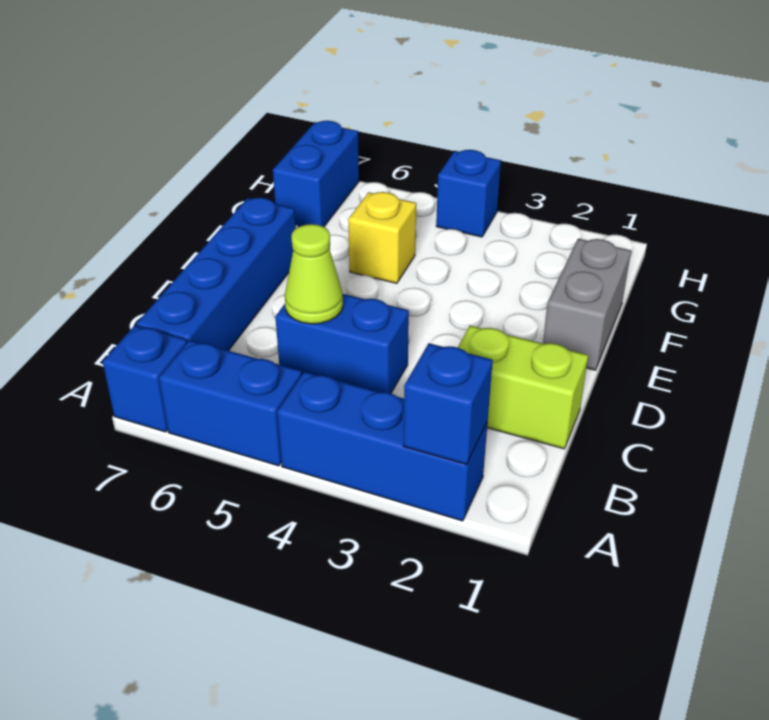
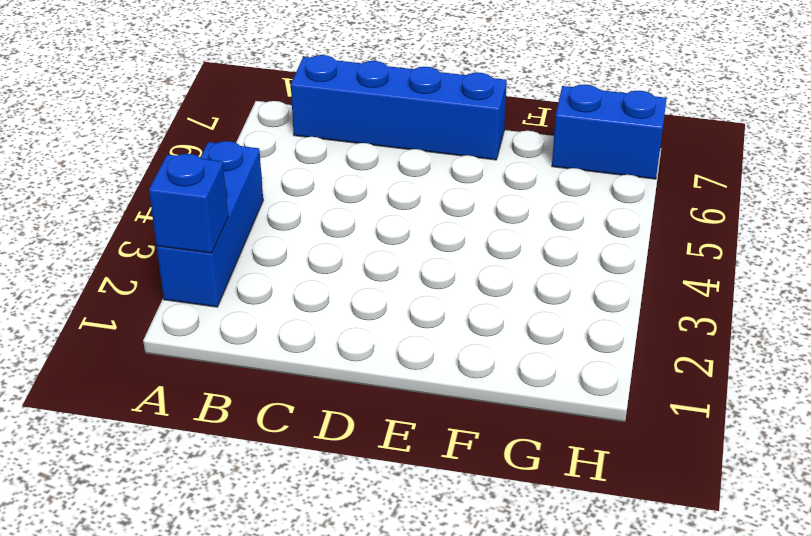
none -> blue 1x2 brick [159,340,302,466]
none -> blue 1x1 brick [103,325,187,432]
none -> lime 1x2 brick [458,326,588,449]

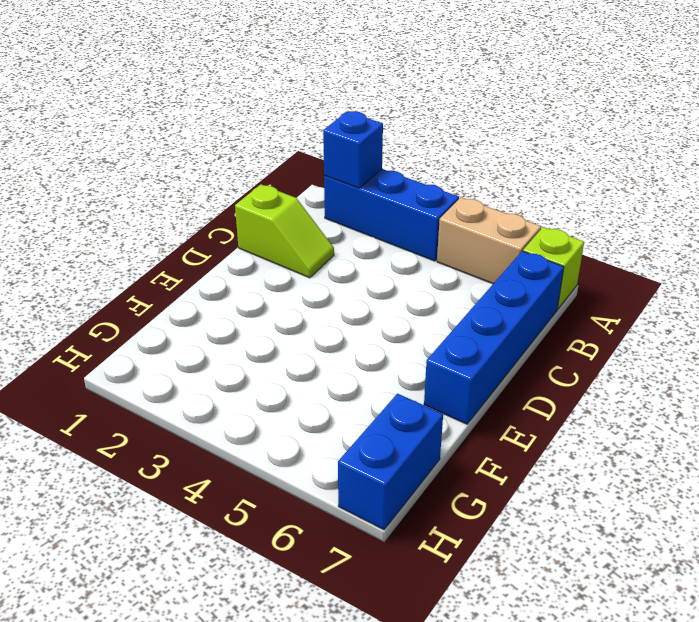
tan 1x2 brick [437,197,541,284] -> blue 1x2 brick [159,340,302,466]
lime 1x1 brick [523,227,584,309] -> blue 1x1 brick [103,325,187,432]
lime 1x2 slope [235,184,334,278] -> lime 1x2 brick [458,326,588,449]
none -> blue 1x2 brick [275,294,409,393]
none -> grey 1x2 brick [543,239,631,370]
none -> yellow 1x1 brick [348,192,416,283]

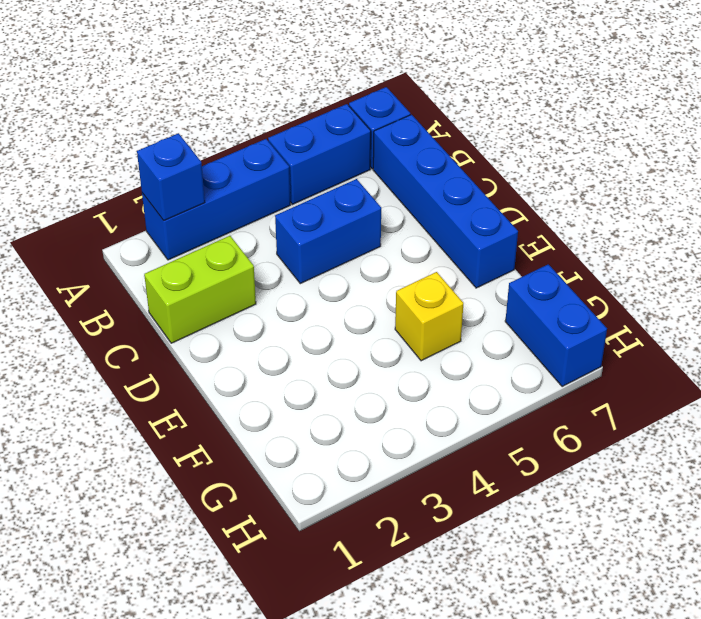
none -> grey 1x2 brick [543,239,631,370]
none -> blue 1x1 brick [436,150,501,237]
none -> lime 1x1 cone [285,224,343,324]

